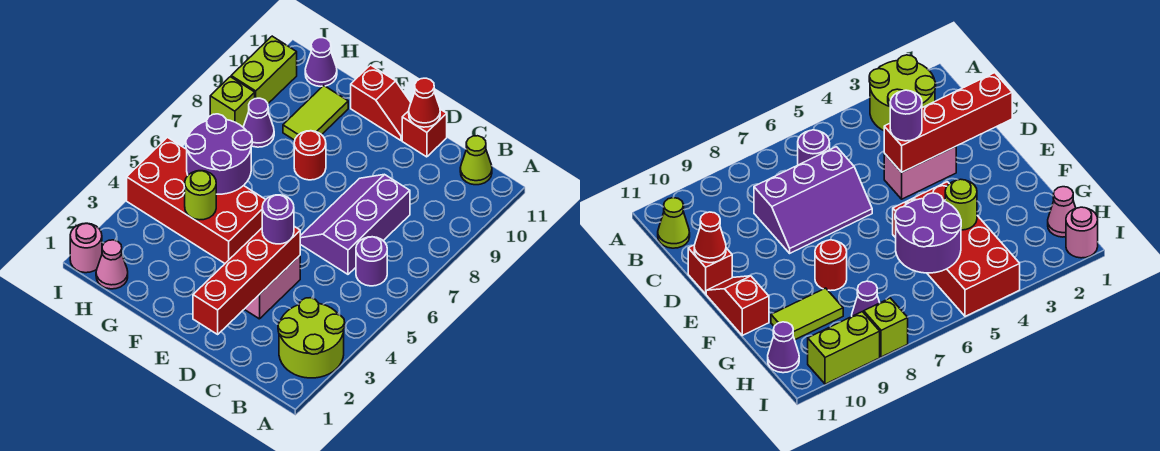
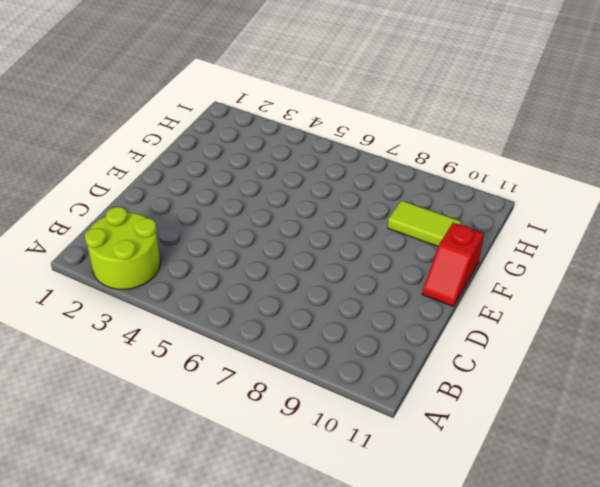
none -> purple 1x1 round brick [356,237,387,286]
none -> lime 1x1 cone [460,136,492,185]
none -> purple 2x3 slope [300,175,410,274]

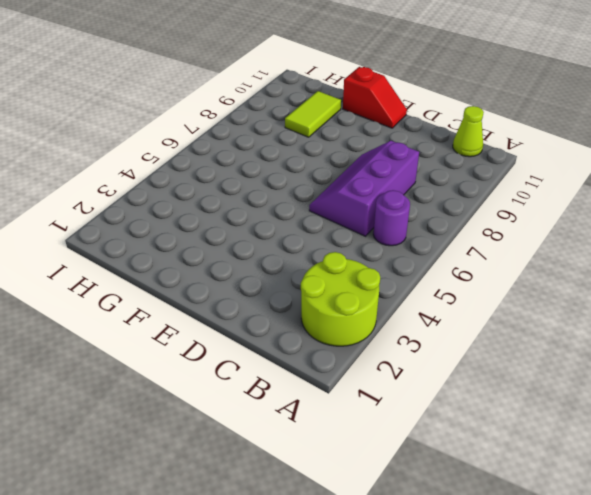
none -> pink 1x2 brick [244,256,300,319]
none -> red 1x1 brick [402,109,447,157]
none -> red 2x4 brick [127,138,266,263]

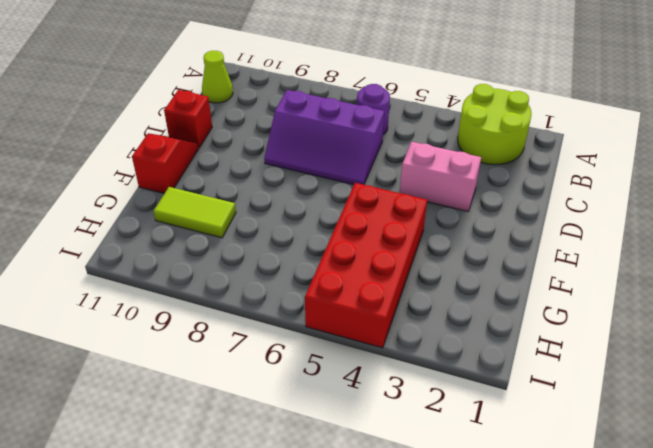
none -> red 1x1 round brick [294,131,326,180]
none -> pink 1x1 cone [96,240,128,289]
none -> purple 1x1 cone [243,98,274,147]

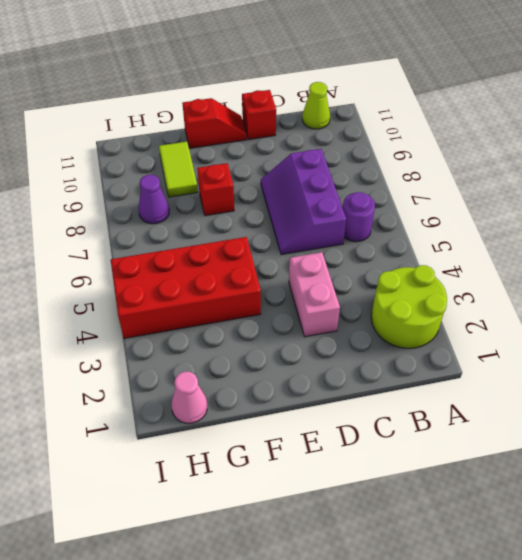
red 1x1 brick [197,163,234,216] -> red 1x1 round brick [294,131,326,180]
none -> purple 1x1 cone [305,38,337,87]
none -> pink 1x1 round brick [70,223,102,273]
none -> lime 1x1 brick [210,77,255,127]

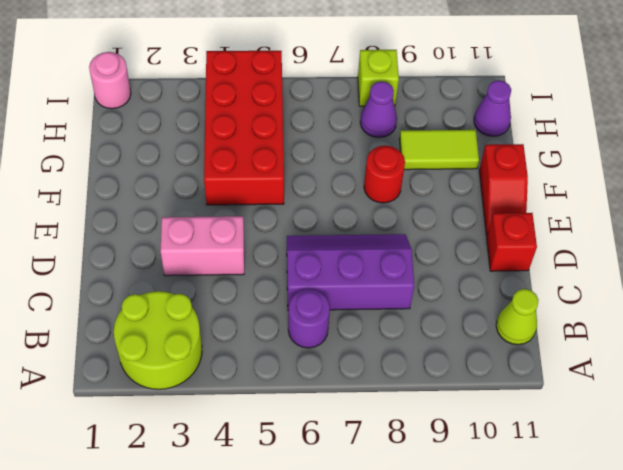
none -> pink 1x1 cone [96,240,128,289]
none -> lime 1x2 brick [231,36,297,103]
none -> red 1x4 brick [193,226,300,334]

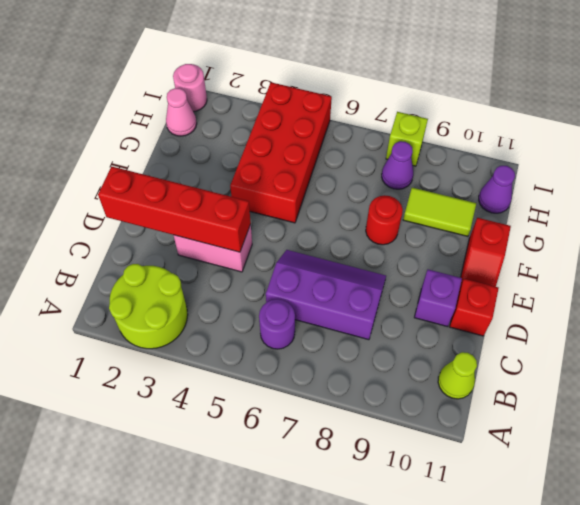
purple 1x1 brick [414,270,462,327] -> none
none -> lime 1x2 brick [231,36,297,103]
none -> red 1x1 cone [409,78,440,127]
none -> lime 1x1 round brick [185,171,216,220]

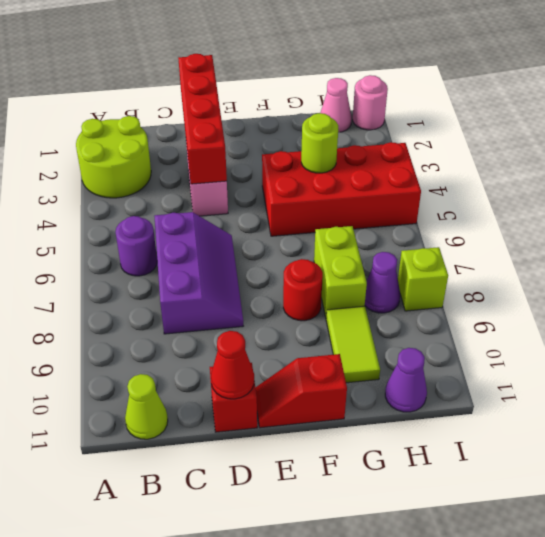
lime 1x2 brick [314,226,367,317] -> lime 1x2 brick moved to [231,36,297,103]
none -> purple 2x2 round brick [186,114,252,194]
none -> purple 1x1 round brick [262,195,294,244]

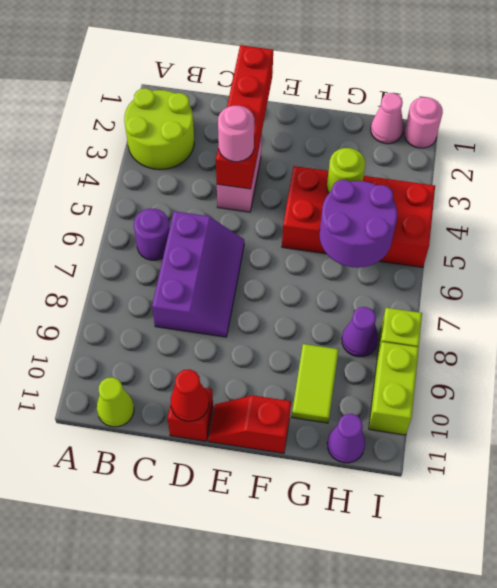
pink 1x1 round brick [218,106,254,162] -> purple 1x1 round brick [262,195,294,244]
none -> red 1x1 round brick [294,131,326,180]

